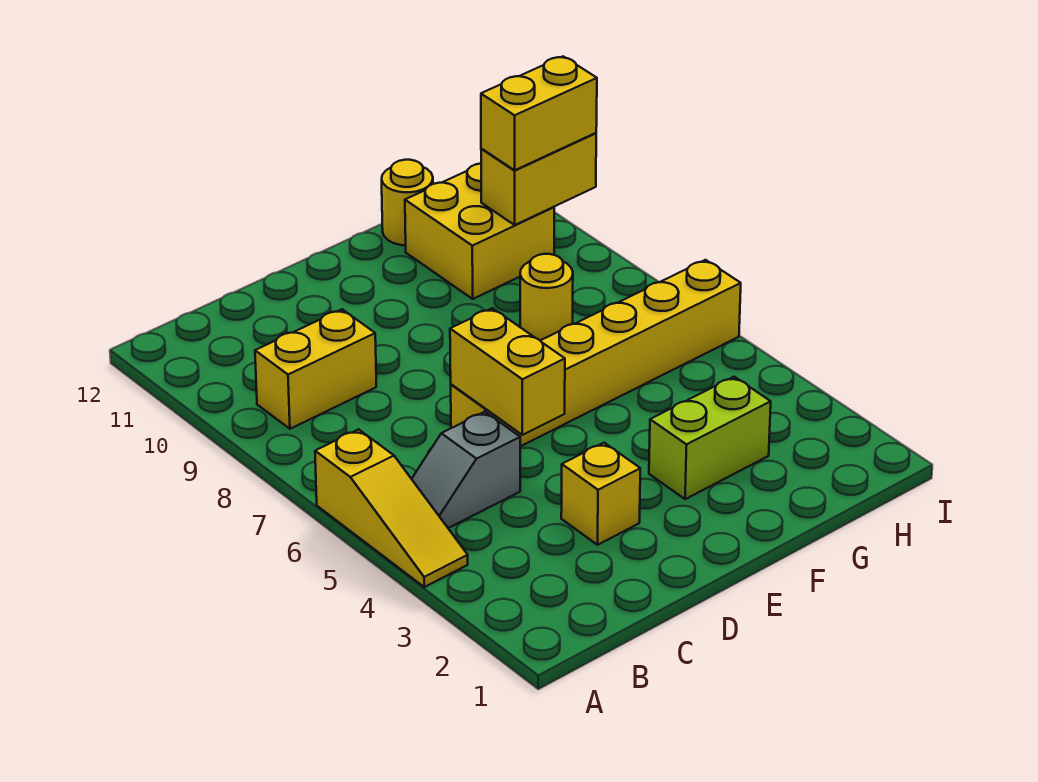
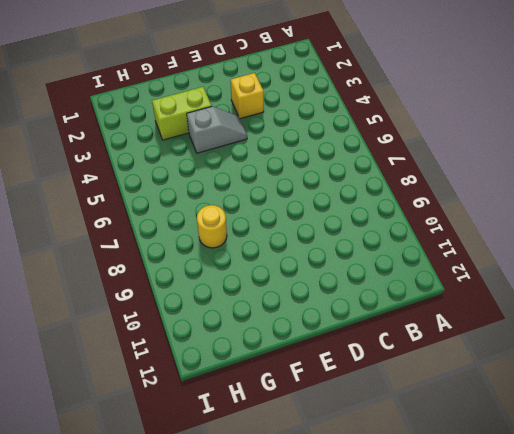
grey 1x2 slope [187,106,247,153] -> grey 1x2 slope moved to [412,412,520,528]
none -> yellow 1x3 slope [315,429,468,587]
none -> yellow 1x2 brick [255,309,376,429]
none -> yellow 1x6 brick [451,260,741,446]

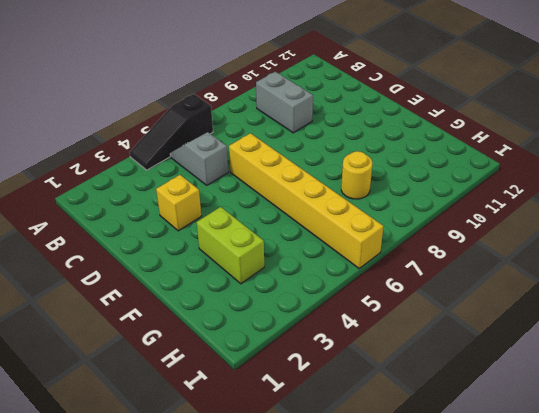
black 1x3 slope [130,94,213,170] -> yellow 1x3 slope [315,429,468,587]
grey 1x2 brick [256,72,313,133] -> yellow 1x2 brick [255,309,376,429]
none -> yellow 2x2 brick [405,164,554,299]
none -> yellow 1x1 round brick [382,160,433,245]
none -> yellow 1x2 brick [450,308,565,435]

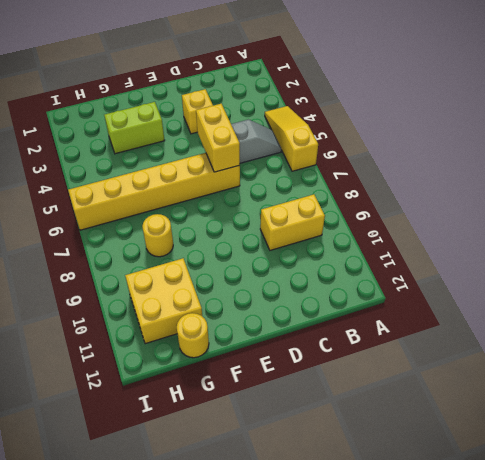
none -> yellow 1x2 brick [481,133,596,225]
none -> yellow 1x2 brick [481,56,597,170]

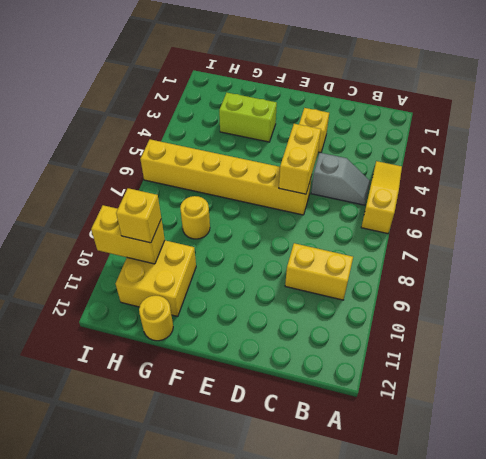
yellow 1x1 brick [116,188,161,243] -> yellow 1x2 brick [481,56,597,170]

